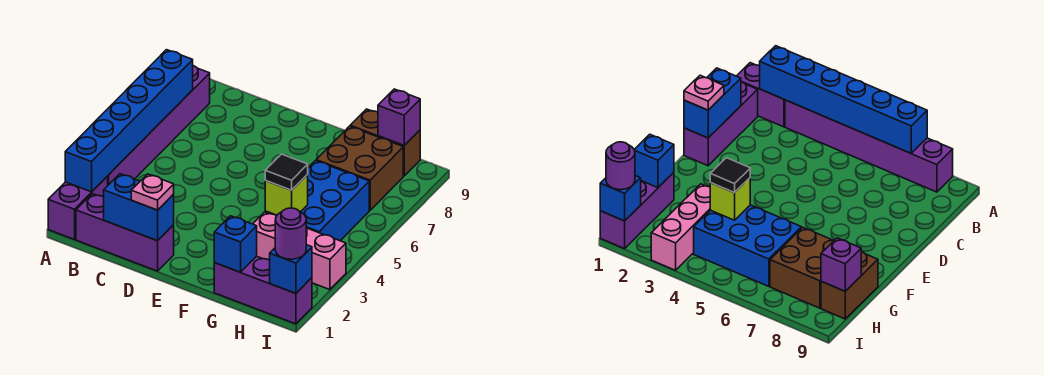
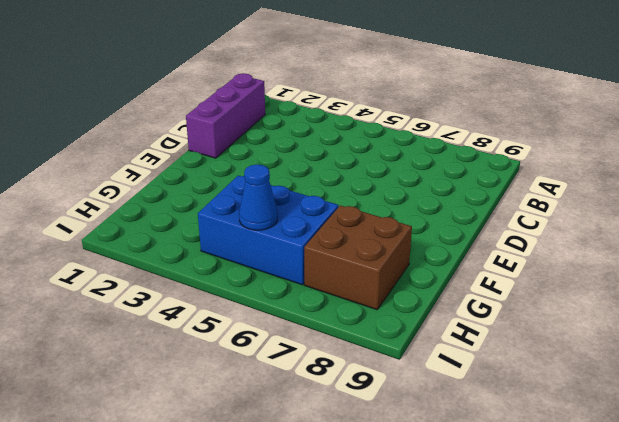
blue 1x1 cone [239,165,278,230] -> none
none -> purple 1x2 brick [48,176,108,240]
none -> purple 1x6 brick [108,66,210,185]
none -> purple 1x3 brick [214,256,312,324]

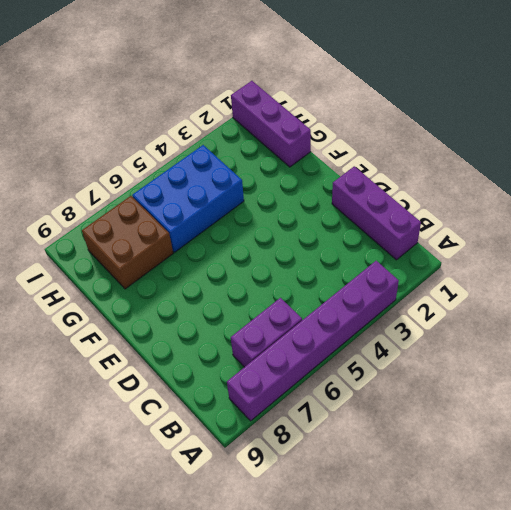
purple 1x2 brick [231,298,302,367] -> purple 1x2 brick moved to [48,176,108,240]
none -> pink 1x3 brick [253,212,346,290]
none -> brown 1x2 brick [350,109,420,176]
none -> blue 1x6 brick [65,50,193,192]

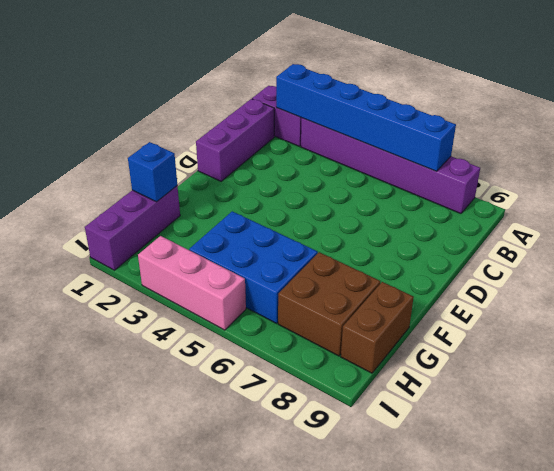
pink 1x3 brick [138,236,246,330] -> pink 1x3 brick turned to [253,212,346,290]
none -> blue 1x2 brick [104,174,174,241]
none -> lime 1x1 brick [265,175,308,215]
none -> purple 1x1 brick [378,89,420,145]

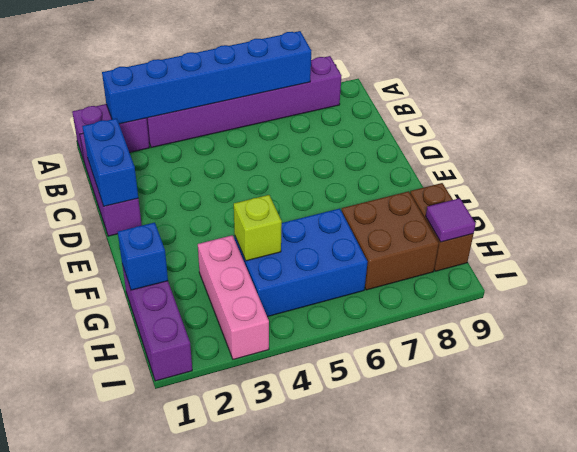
purple 1x1 tile [426,198,476,242] -> purple 1x1 brick [378,89,420,145]
none -> blue 1x1 brick [270,245,312,293]
none -> pink 1x1 plate [131,174,174,210]
none -> black 1x1 tile [265,154,308,190]

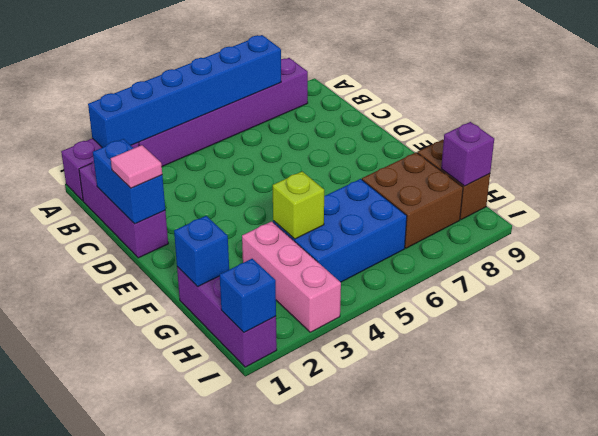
pink 1x1 tile [111,145,162,188] -> pink 1x1 plate [131,174,174,210]
none -> black 1x1 tile [265,154,308,190]
none -> purple 1x1 round brick [275,208,306,259]

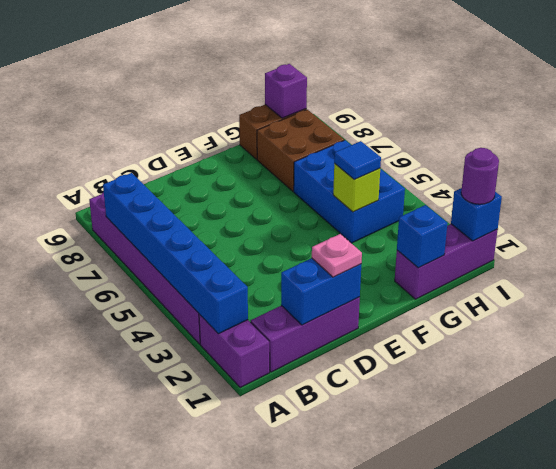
blue 1x1 tile [334,141,381,180] -> black 1x1 tile [265,154,308,190]
none -> pink 1x3 brick [253,212,346,290]

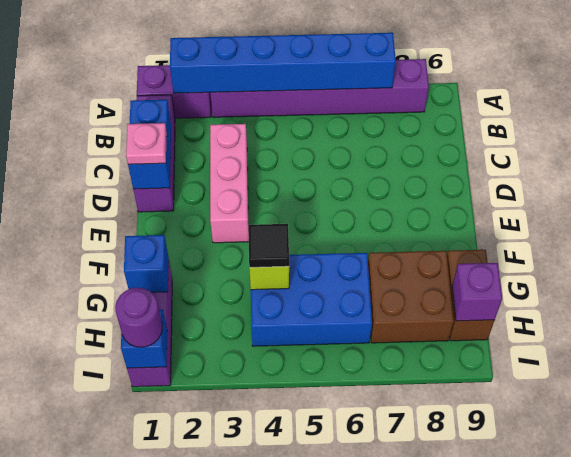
pink 1x3 brick [210,124,249,243] -> pink 1x3 brick moved to [253,212,346,290]

